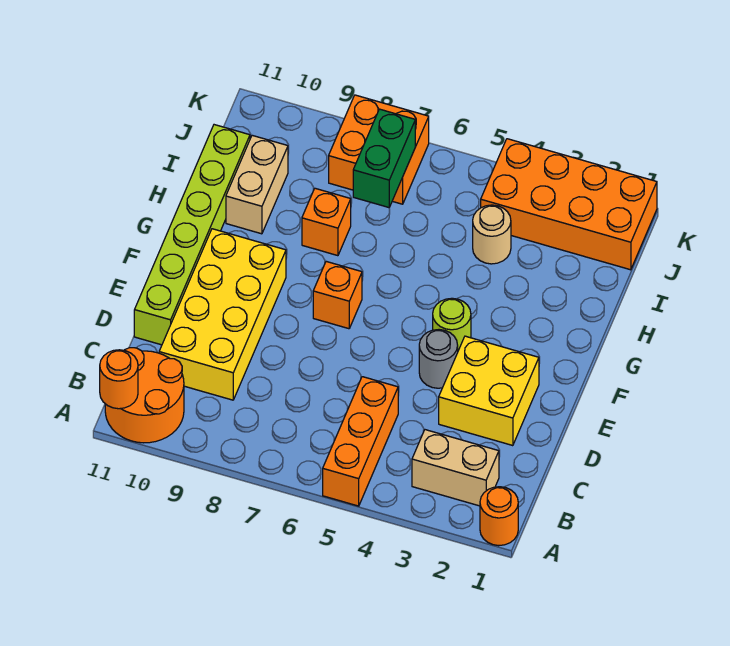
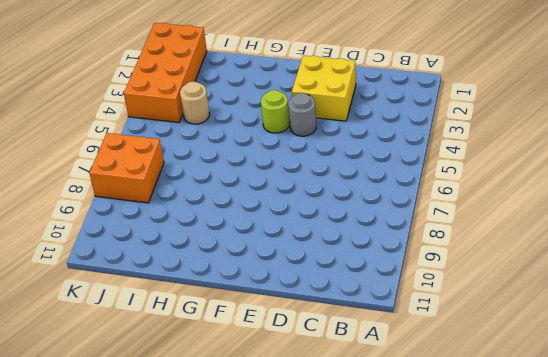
none -> orange 1x1 round brick [480,487,518,546]
none -> orange 1x3 brick [323,377,398,506]
none -> orange 2x2 round brick [105,348,184,443]

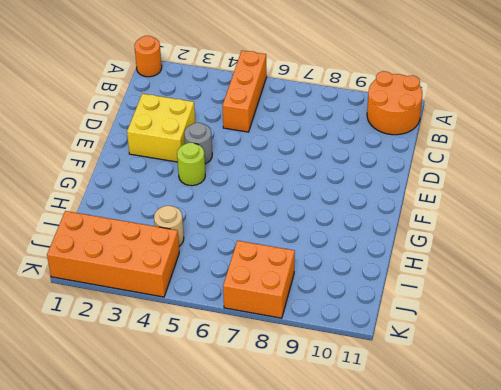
none -> tan 1x2 brick [412,430,499,506]
none -> yellow 2x4 brick [159,229,286,400]
none -> lime 1x6 brick [134,125,250,345]

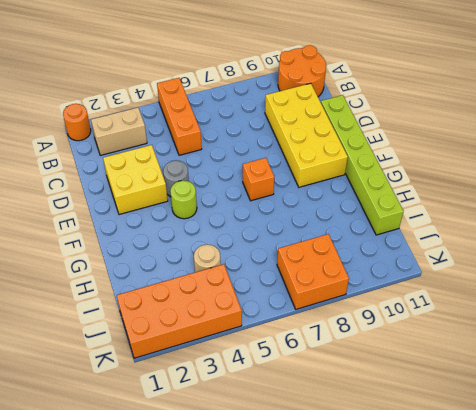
none -> orange 1x1 brick [302,188,351,256]
none -> tan 1x2 brick [226,135,288,234]
none -> orange 1x1 round brick [100,350,138,409]

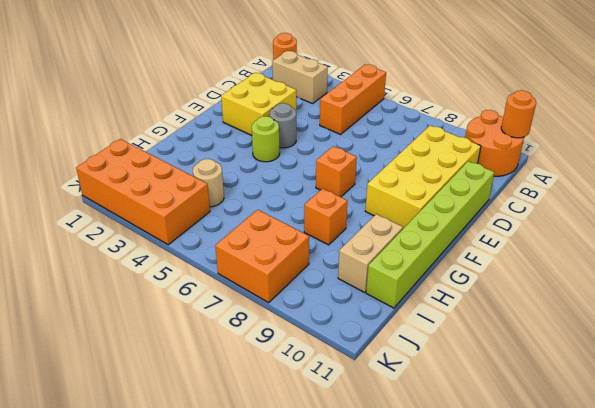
none -> green 1x2 brick [353,109,415,207]

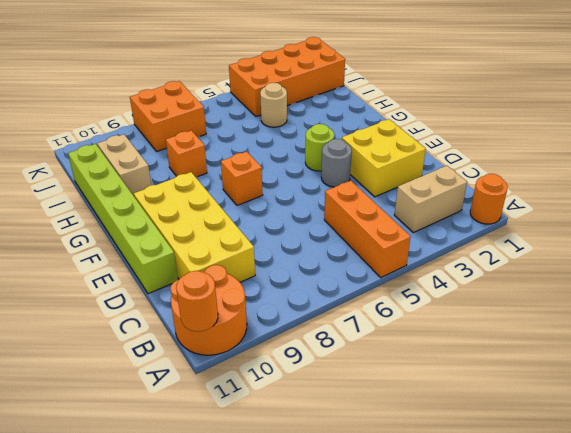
none -> green 1x2 brick [353,109,415,207]

